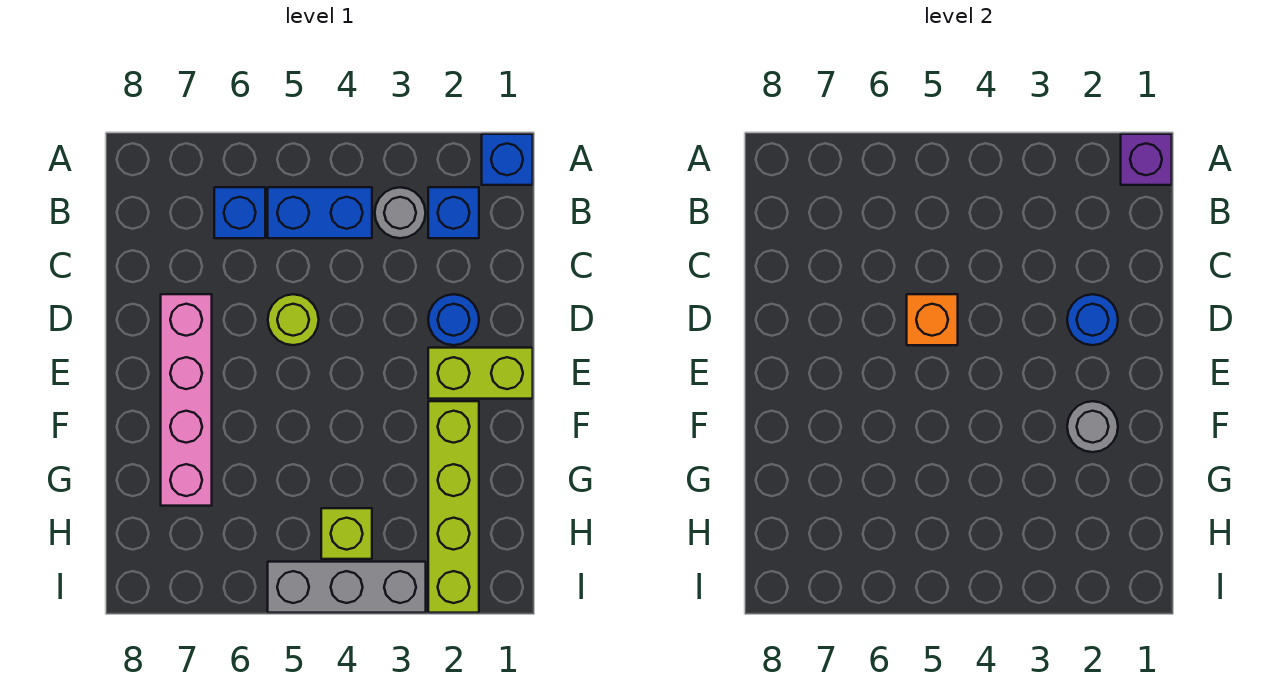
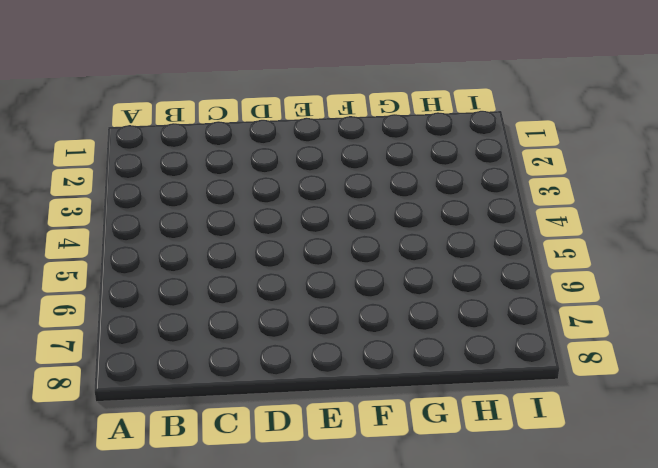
none -> blue 1x1 brick [482,134,533,185]
none -> blue 1x1 brick [428,187,479,238]
none -> grey 1x1 round brick [375,187,426,238]

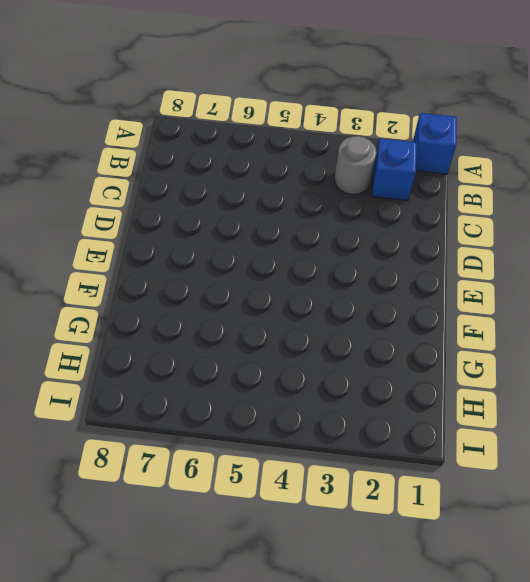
none -> blue 1x2 brick [268,187,372,238]
none -> blue 1x1 brick [214,187,265,238]
none -> blue 1x1 round brick [428,294,479,345]

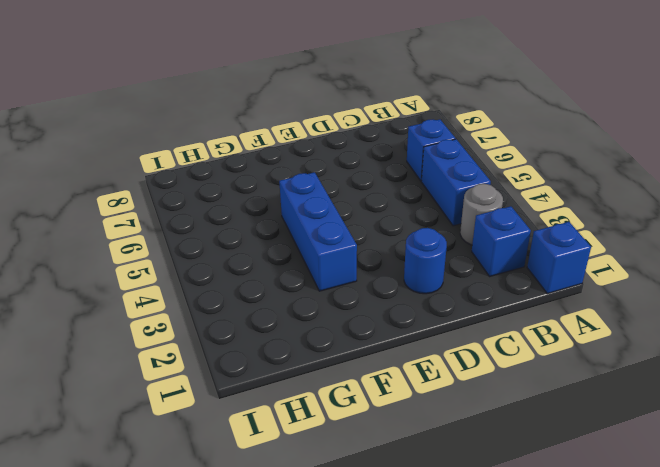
blue 1x3 brick [279,172,357,291] -> none
none -> lime 1x1 round brick [268,294,319,345]
none -> pink 1x4 brick [161,294,212,506]
none -> lime 1x2 brick [428,348,533,399]

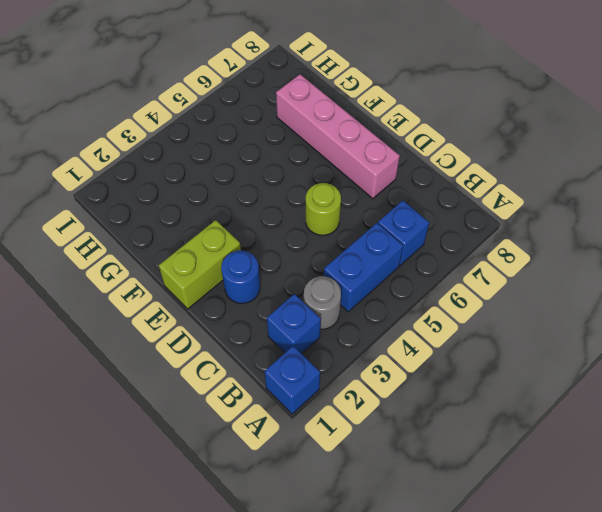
none -> lime 1x4 brick [428,401,479,613]
none -> lime 1x1 brick [321,508,372,559]
none -> grey 1x3 brick [268,562,426,613]

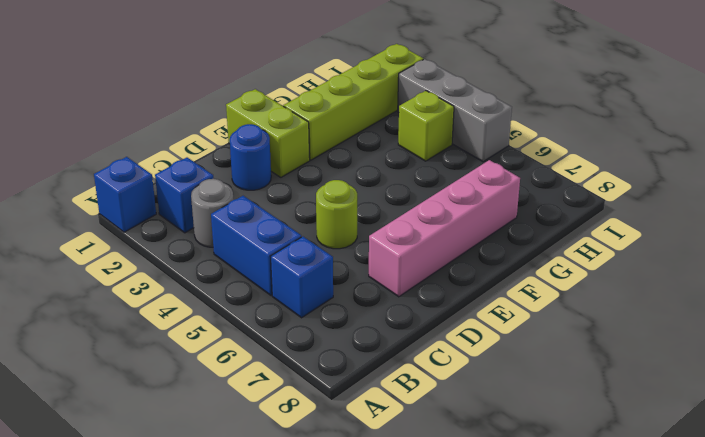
none -> purple 1x1 brick [1121,134,1172,185]
none -> blue 1x1 round brick [1067,294,1118,345]
none -> orange 1x1 brick [907,294,958,345]

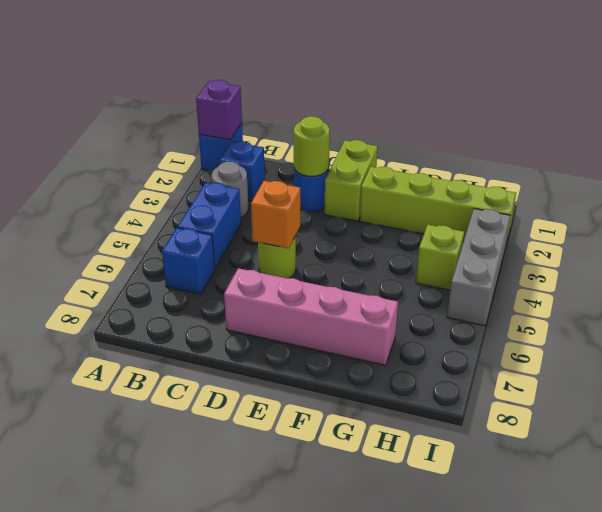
lime 1x1 round brick [294,116,330,177] -> blue 1x1 round brick [1067,294,1118,345]
none -> grey 1x1 round brick [1067,401,1118,452]

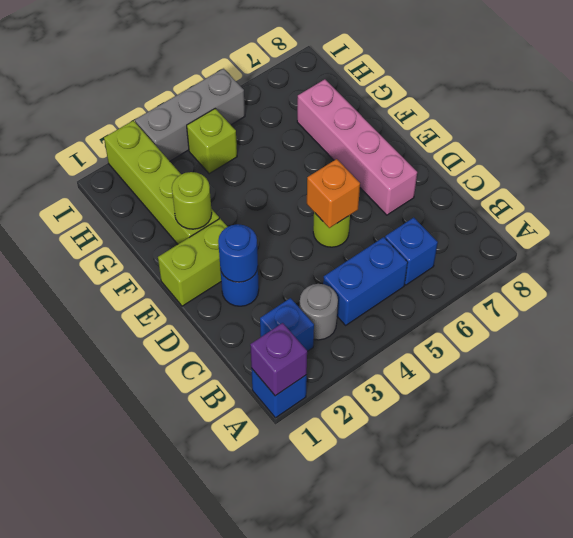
lime 1x1 round brick [172,172,212,229] -> grey 1x1 round brick [1067,401,1118,452]

